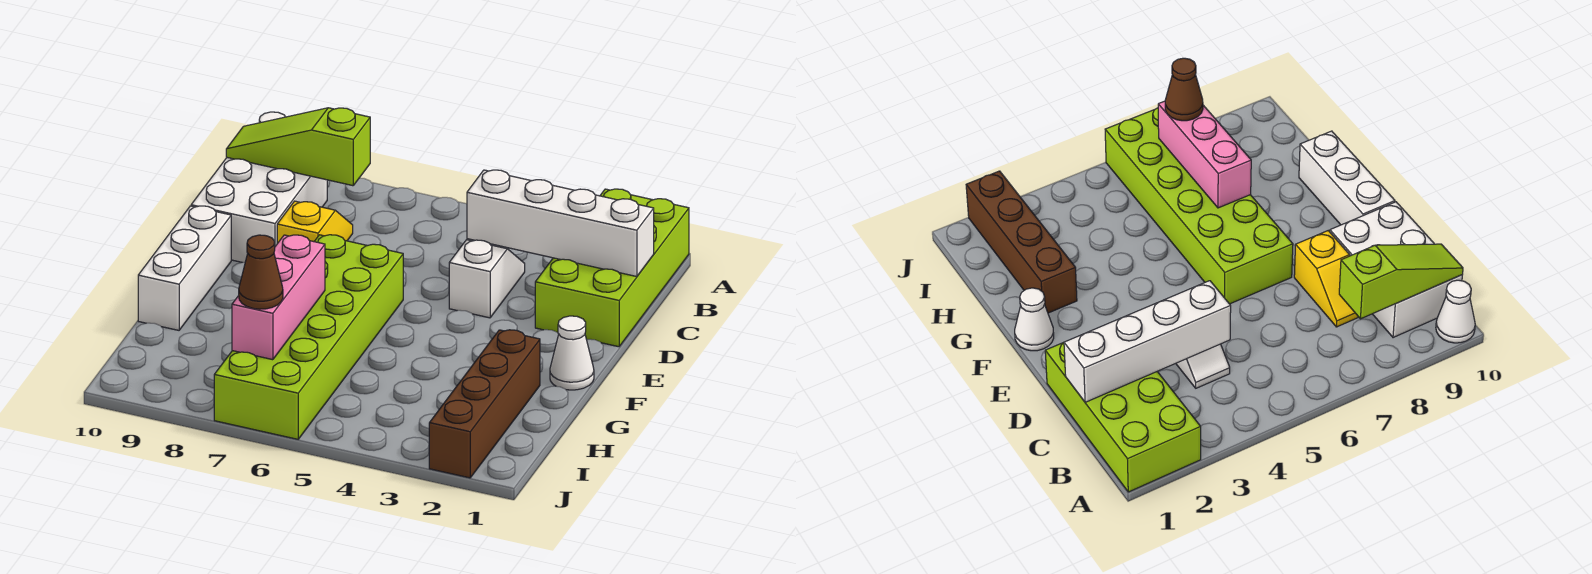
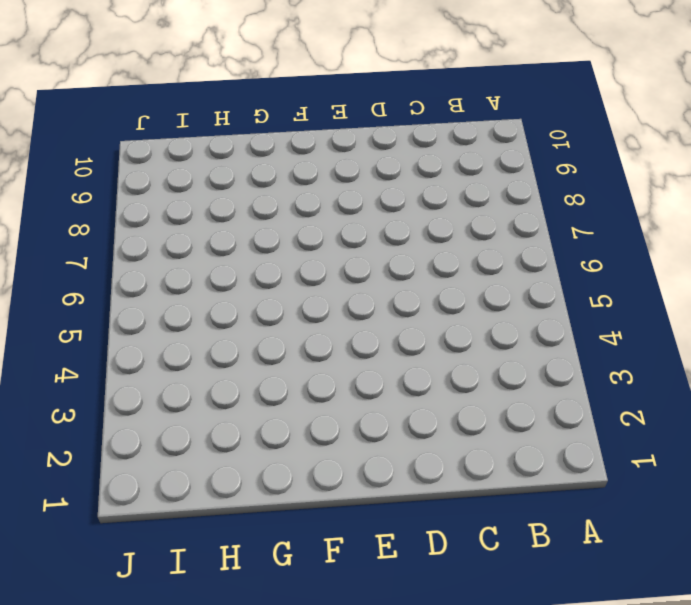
none -> lime 2x4 brick [535,189,689,347]
none -> white 1x1 cone [1436,280,1475,343]
none -> white 2x3 brick [191,158,327,262]

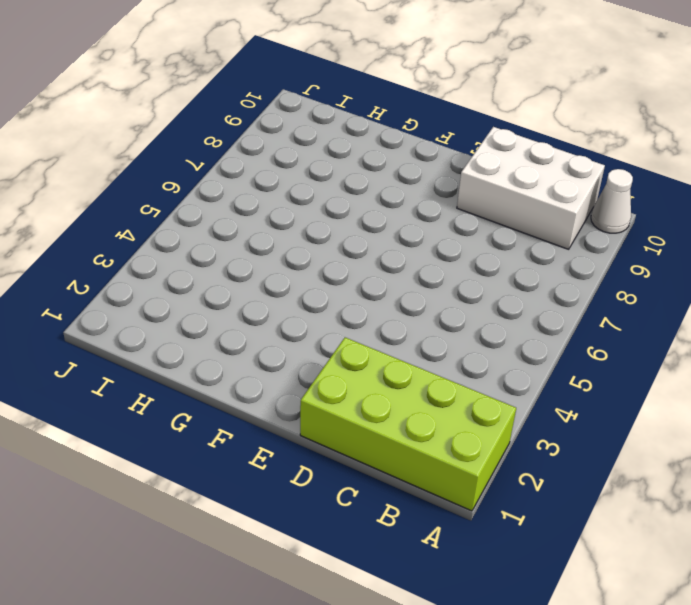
none -> white 1x2 slope [449,240,525,318]
none -> yellow 1x2 slope [277,201,353,244]
none -> lime 2x6 brick [214,235,403,439]

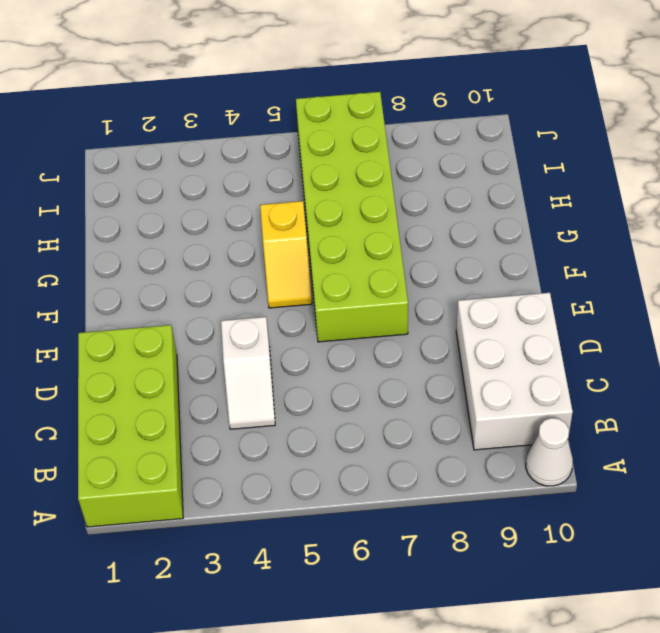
yellow 1x2 slope [260,201,312,308] -> yellow 1x2 slope moved to [277,201,353,244]
none -> white 1x3 brick [138,206,231,330]
none -> white 1x1 cone [550,316,594,390]
none -> brown 1x4 brick [429,330,540,478]

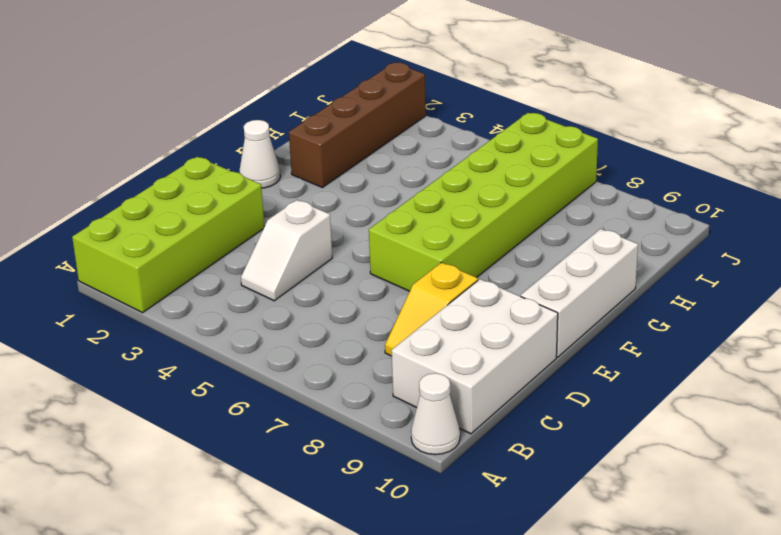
none -> lime 1x3 slope [226,108,370,186]
none -> white 1x4 brick [467,170,654,277]
none -> pink 1x3 brick [232,235,325,360]

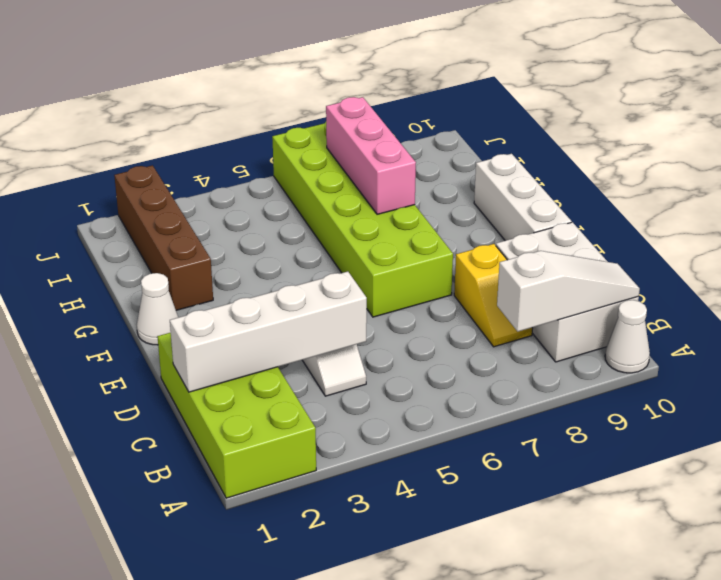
white 1x3 slope [497,251,640,331] -> lime 1x3 slope [226,108,370,186]
none -> brown 1x1 cone [239,235,283,309]

